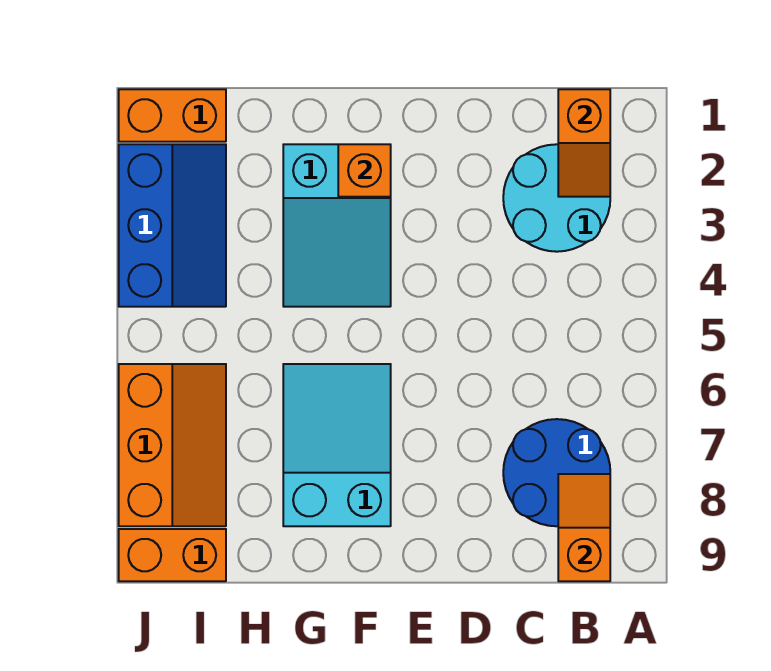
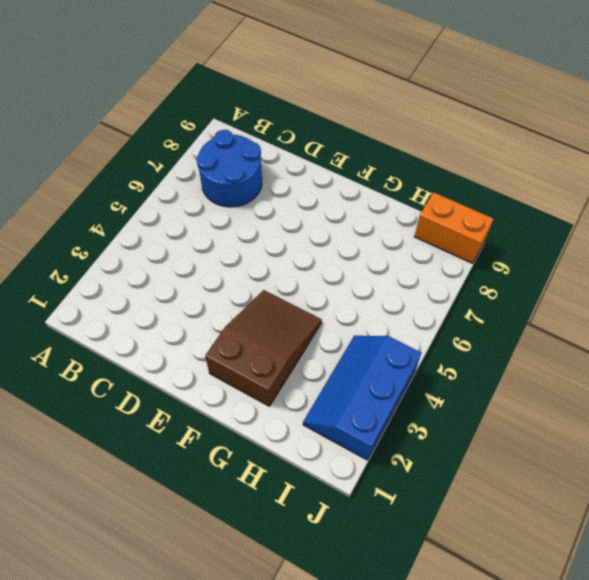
brown 2x3 slope [205,290,322,406] -> cyan 2x3 slope [283,144,391,307]
none -> cyan 2x2 round brick [503,144,610,252]
none -> cyan 2x3 slope [283,364,391,526]

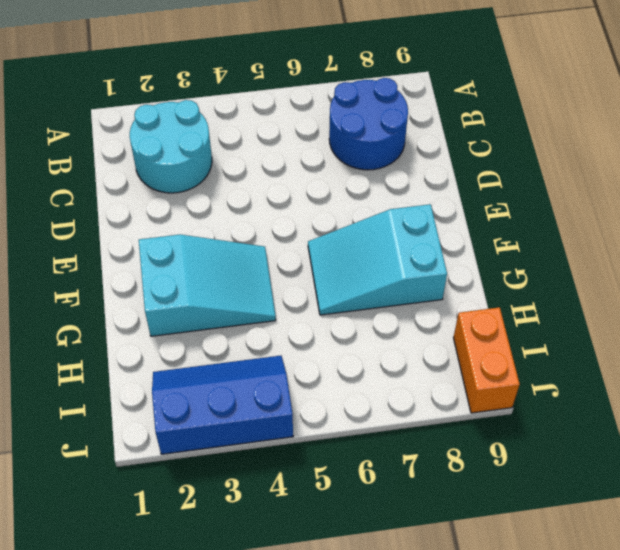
none -> orange 1x2 brick [119,89,226,142]
none -> orange 2x3 slope [119,364,226,526]

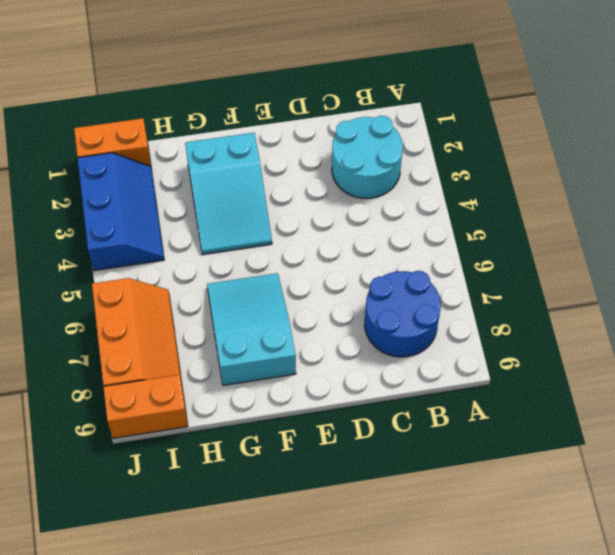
none -> orange 1x2 slope [558,89,610,197]
none -> orange 1x2 slope [558,474,610,581]

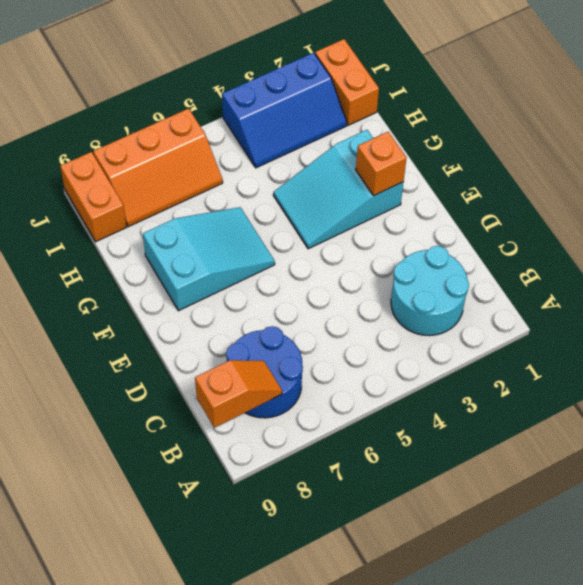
none -> orange 1x2 slope [558,89,610,197]

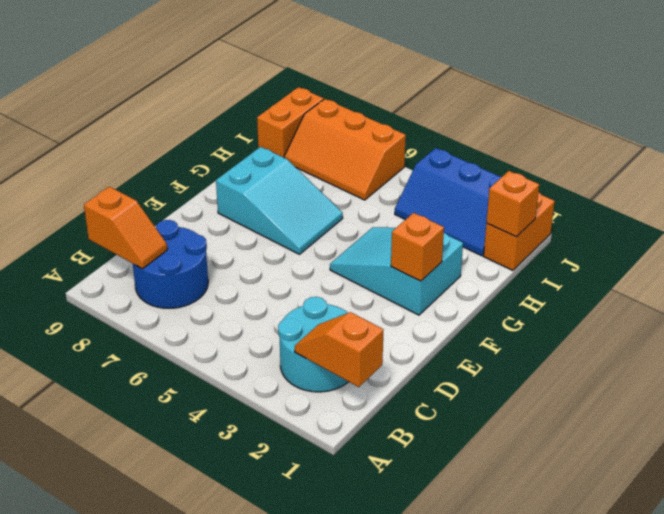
orange 1x1 brick [486,171,539,237] -> none

